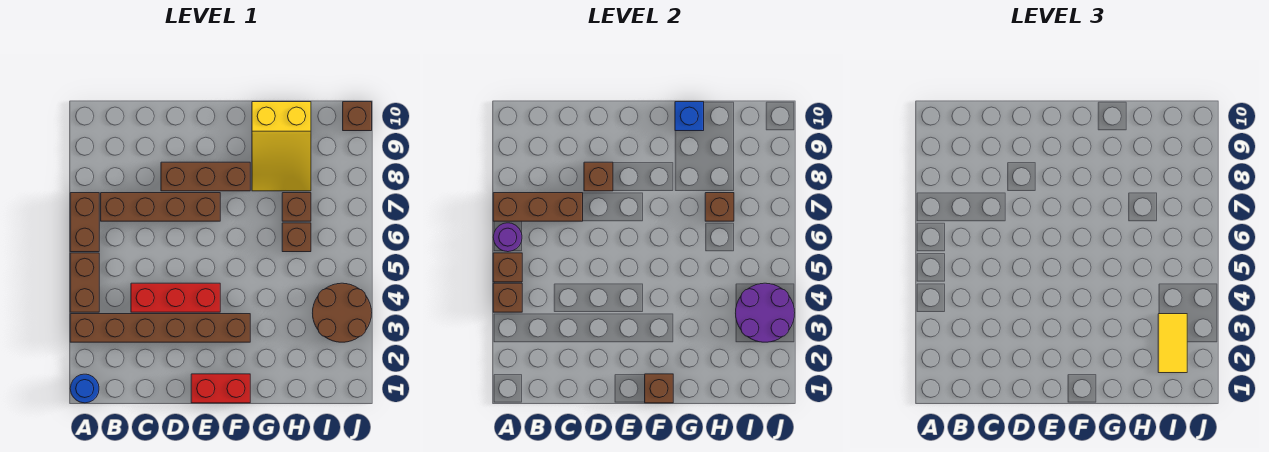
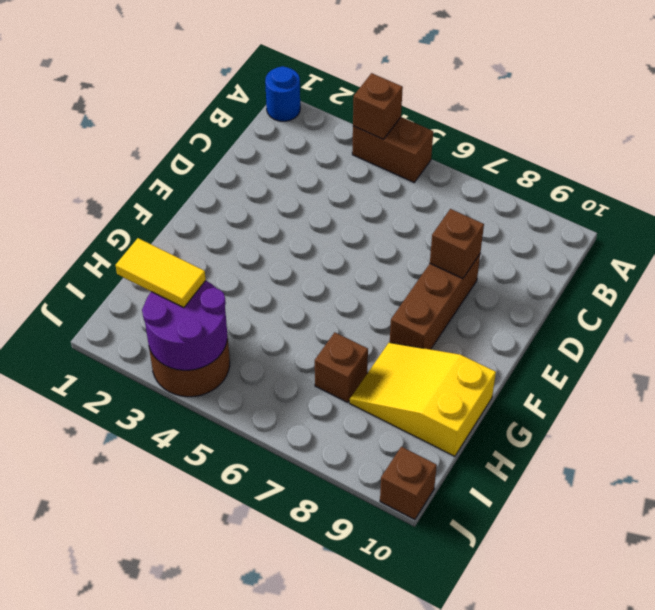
none -> brown 1x6 brick [70,314,250,342]
none -> brown 1x2 brick [70,193,99,252]
none -> brown 1x4 brick [101,193,220,221]

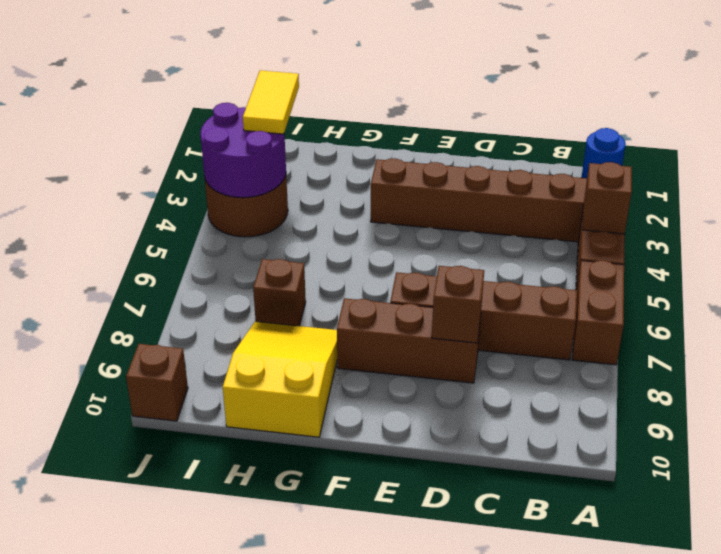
none -> red 1x3 brick [131,283,220,312]
none -> red 1x2 brick [191,374,250,403]
none -> brown 1x1 brick [282,223,311,252]

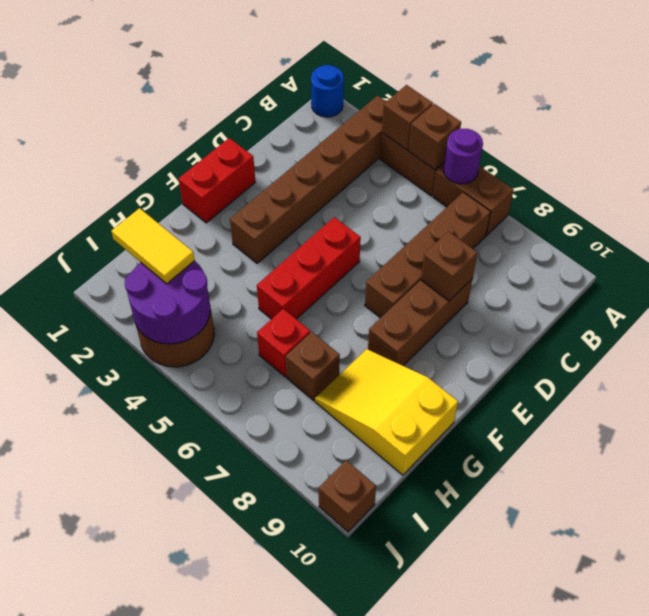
red 1x3 brick [257,217,361,319] -> red 1x3 brick moved to [131,283,220,312]
red 1x1 brick [257,309,310,377] -> brown 1x1 brick [282,223,311,252]
none -> brown 1x3 brick [493,193,583,221]
none -> brown 1x1 brick [645,374,673,403]
none -> blue 1x1 brick [675,102,704,131]

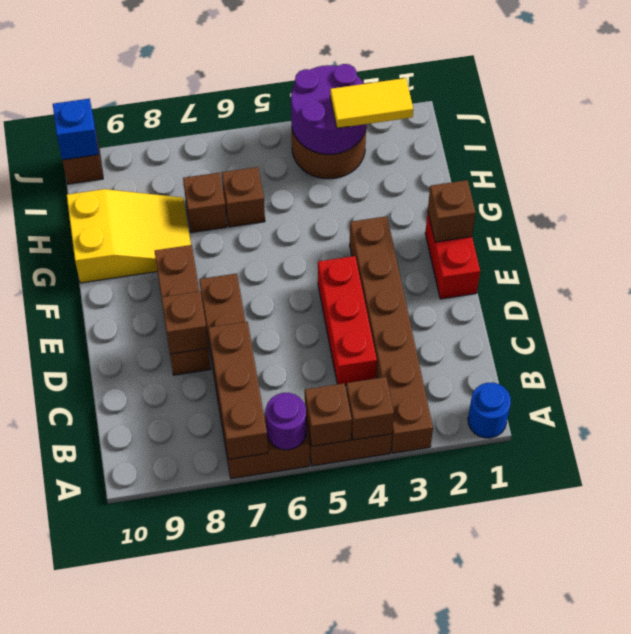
blue 1x1 brick [53,98,99,160] -> blue 1x1 brick moved to [675,102,704,131]
none -> brown 1x1 brick [705,193,734,221]

